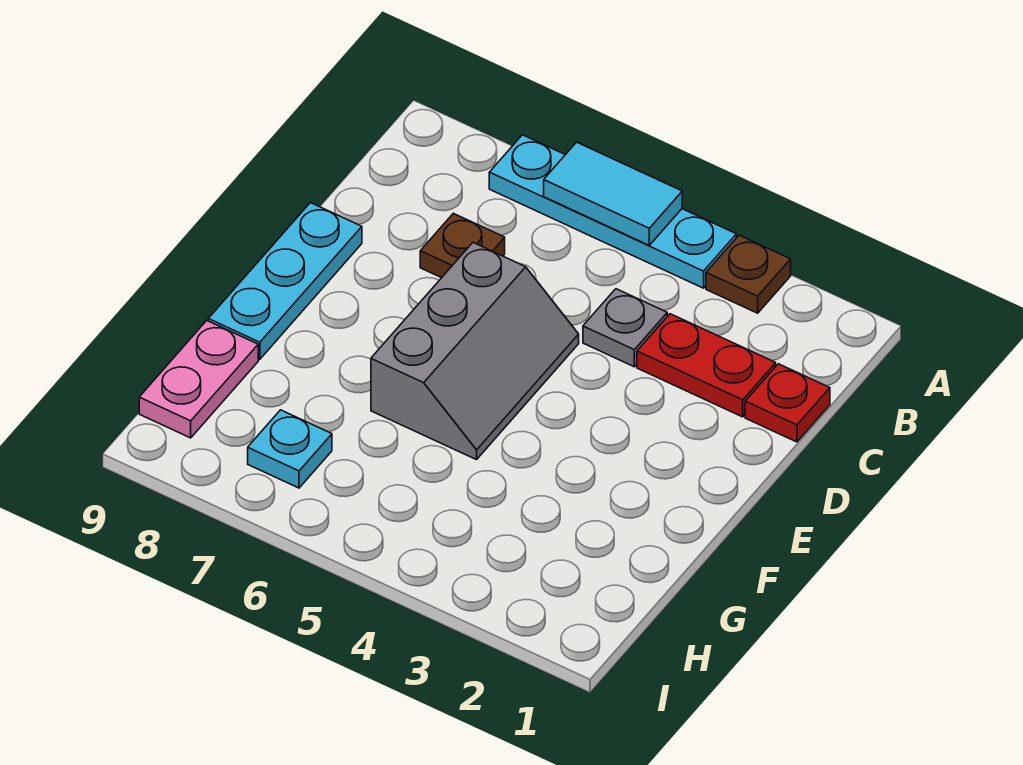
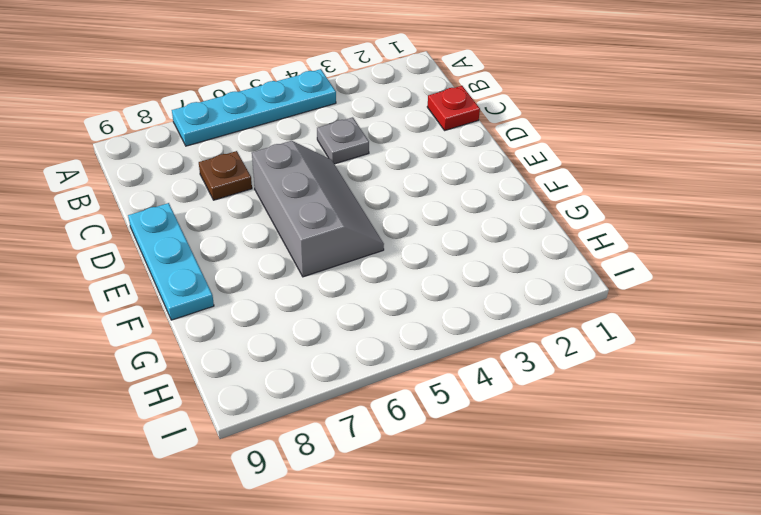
none -> brown 1x1 plate [706,235,791,313]
none -> red 1x2 plate [637,314,776,417]

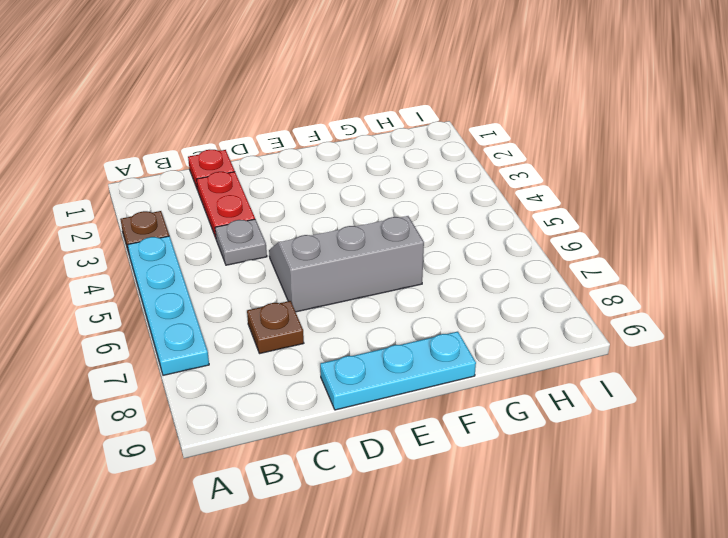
none -> pink 1x2 plate [139,321,258,438]
none -> cyan 1x1 plate [248,410,332,488]

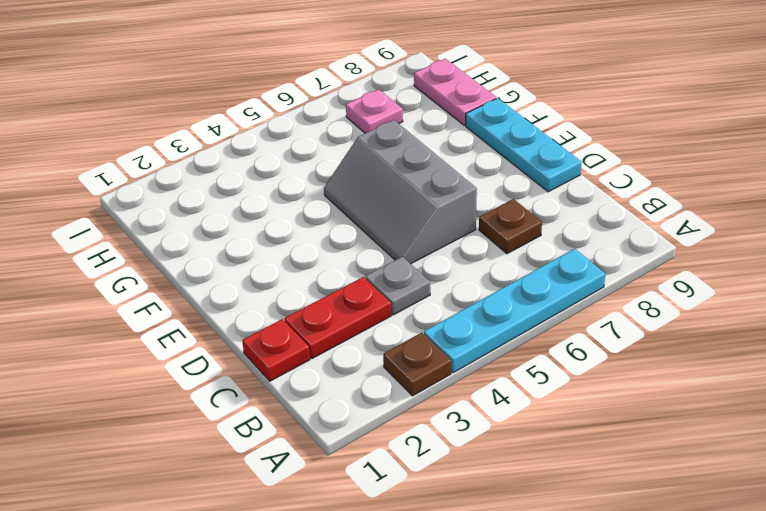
pink 1x1 plate [346,89,403,133] -> cyan 1x1 plate [248,410,332,488]
none -> cyan 1x2 tile [544,142,682,245]

